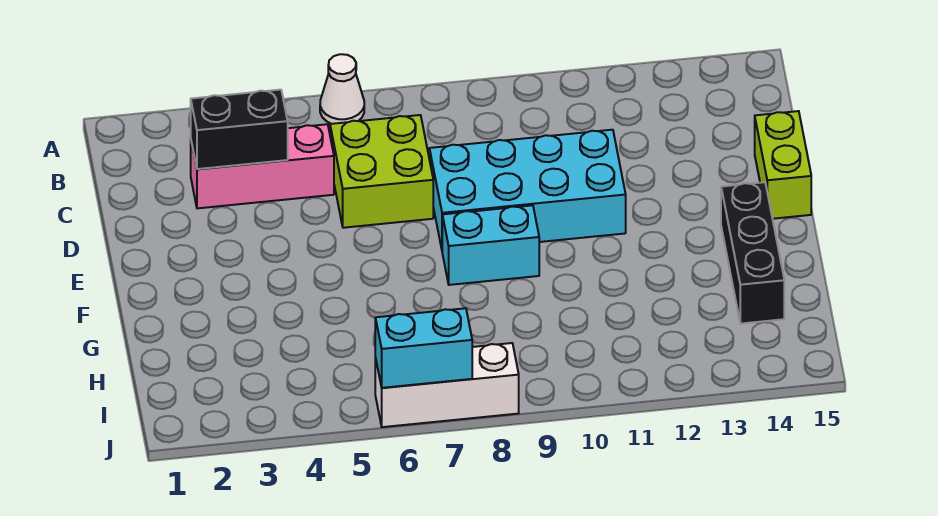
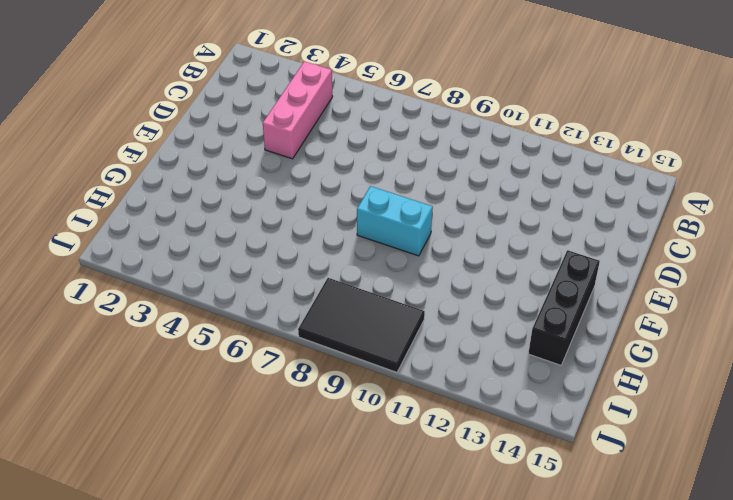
pink 1x3 brick [263,61,333,159] -> pink 1x3 brick turned to [191,124,334,208]
black 2x3 tile [298,278,425,372] -> white 1x3 brick [375,343,519,427]
none -> white 1x1 cone [320,54,364,124]
none -> lime 2x2 brick [330,115,433,228]

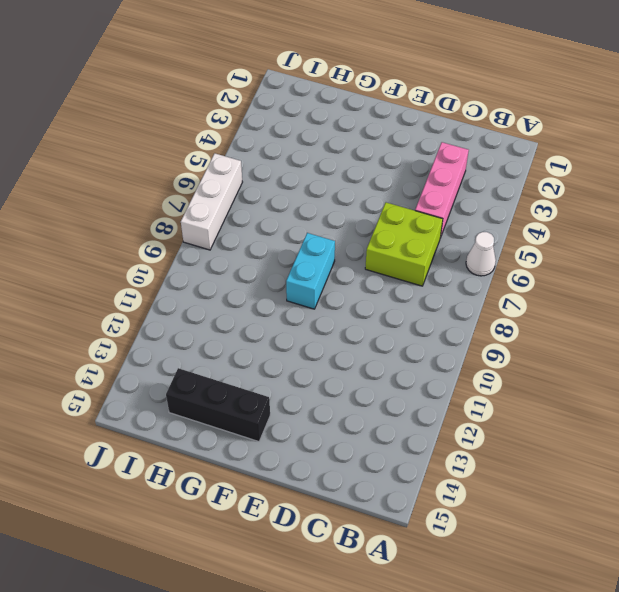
none -> cyan 2x4 brick [429,130,626,249]
none -> lime 1x2 brick [755,111,811,219]

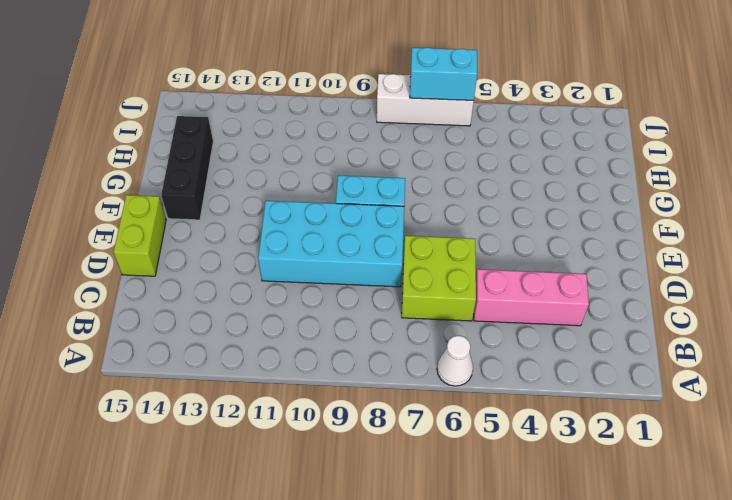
none -> black 1x2 brick [191,90,288,169]

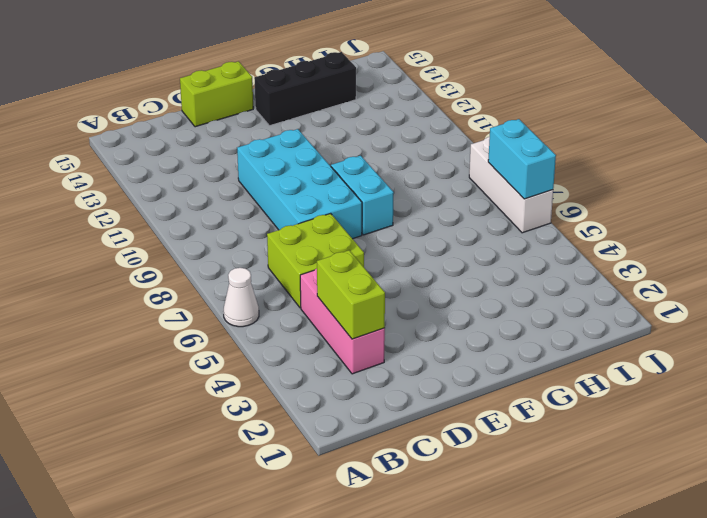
lime 1x2 brick [317,250,385,339] -> black 1x2 brick [191,90,288,169]

